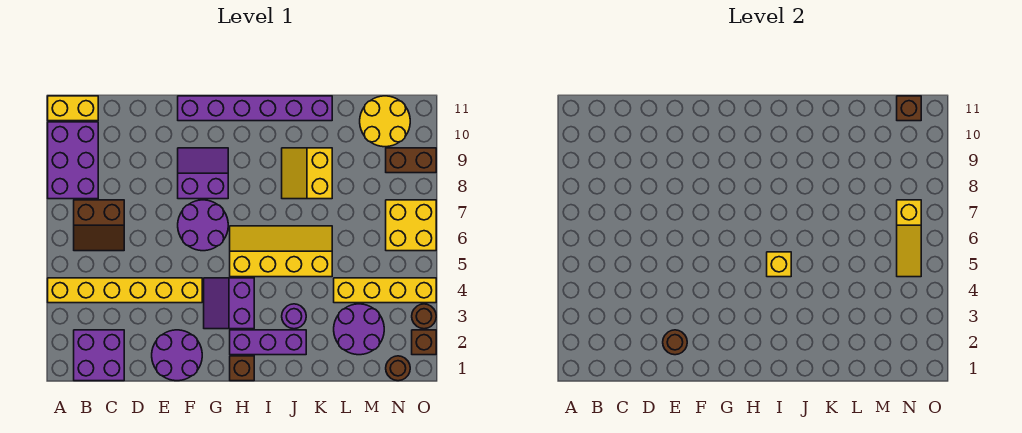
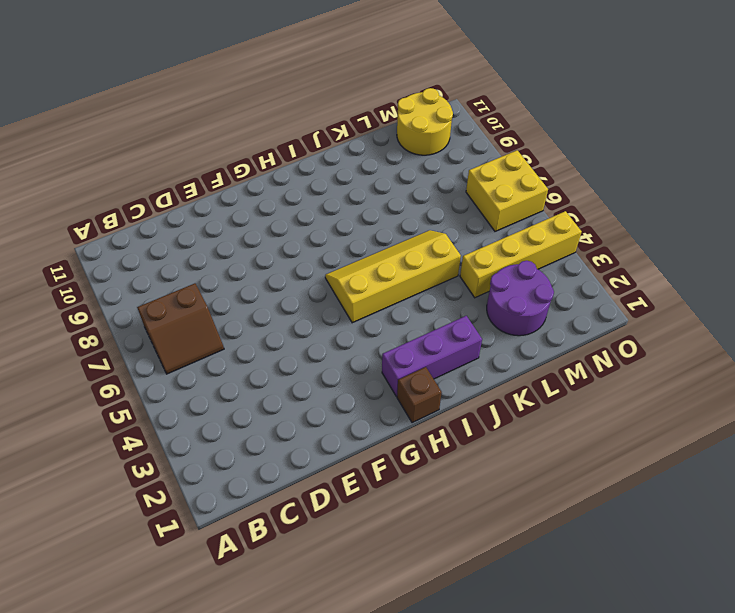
none -> yellow 1x6 brick [48,278,202,303]
none -> purple 2x3 brick [48,122,98,199]
none -> yellow 1x2 brick [48,96,98,121]

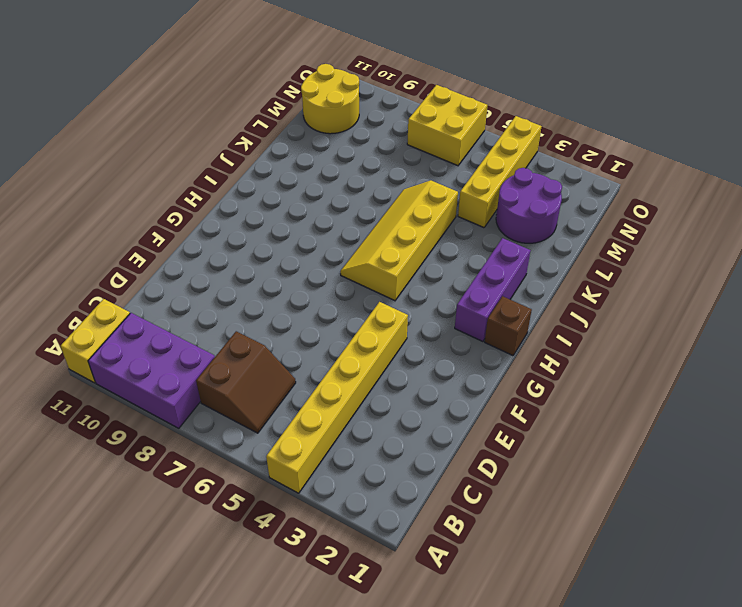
none -> purple 2x2 brick [74,330,124,381]
none -> purple 2x2 round brick [152,330,202,381]
none -> purple 2x2 round brick [178,200,228,251]

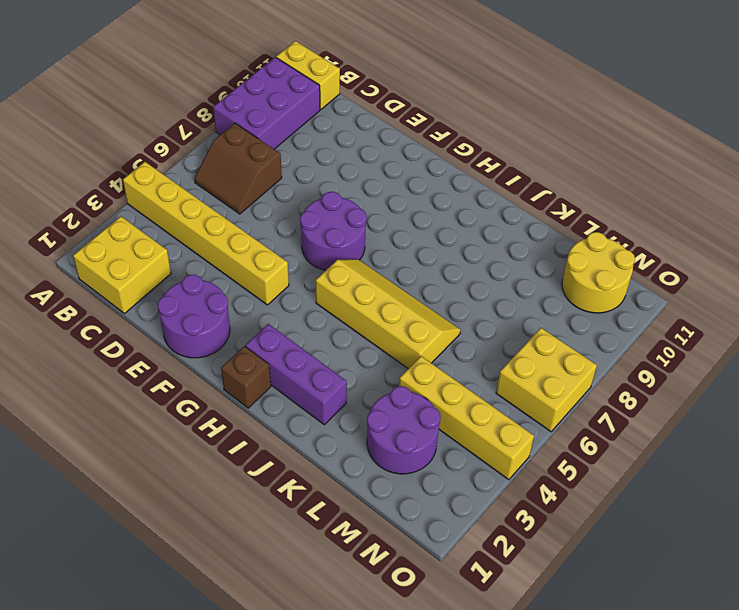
yellow 2x2 brick [73,216,171,313] -> purple 2x2 brick [74,330,124,381]
none -> purple 2x2 slope [178,148,228,199]
none -> purple 1x6 brick [178,96,332,121]
none -> purple 2x2 slope [204,278,254,329]

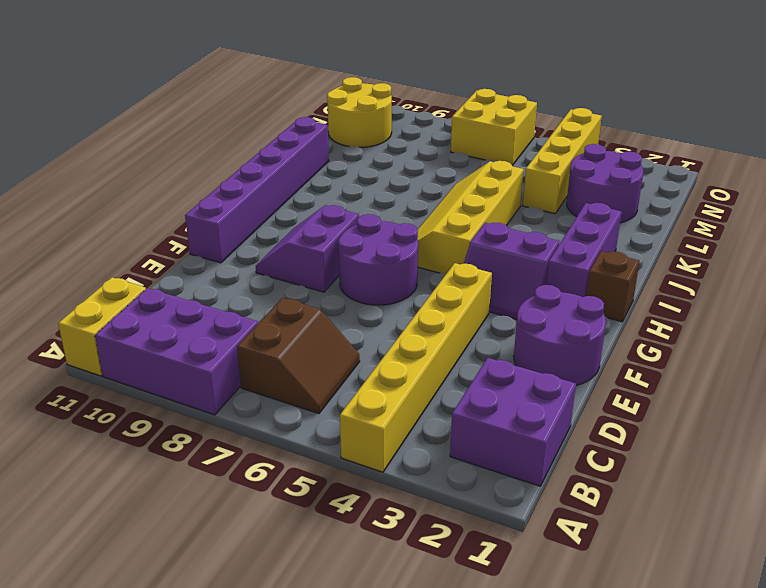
none -> purple 1x1 round brick [282,304,306,329]
none -> yellow 2x2 slope [282,148,332,199]
none -> brown 1x1 round brick [386,356,410,381]

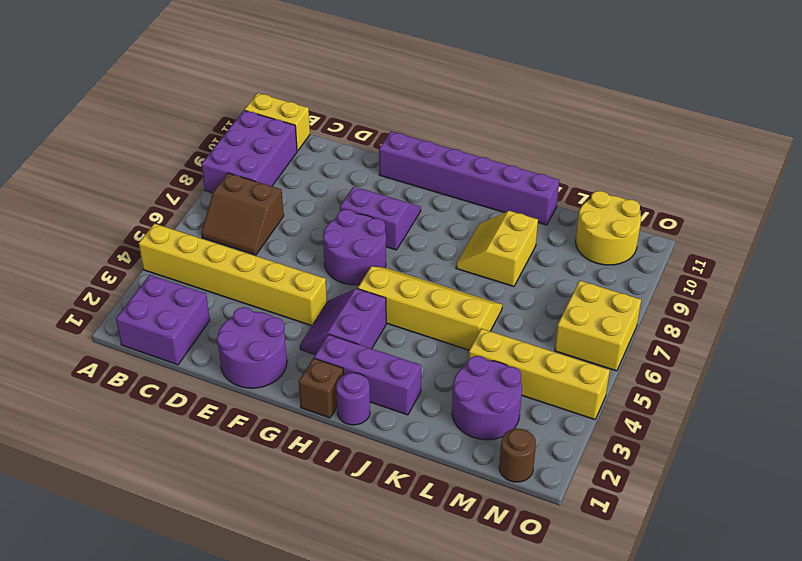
purple 1x1 round brick [336,373,370,425] -> purple 1x1 round brick moved to [282,304,306,329]
none -> brown 1x2 brick [386,148,436,173]
none -> brown 1x1 brick [412,330,436,355]
none -> brown 1x1 round brick [412,304,436,329]

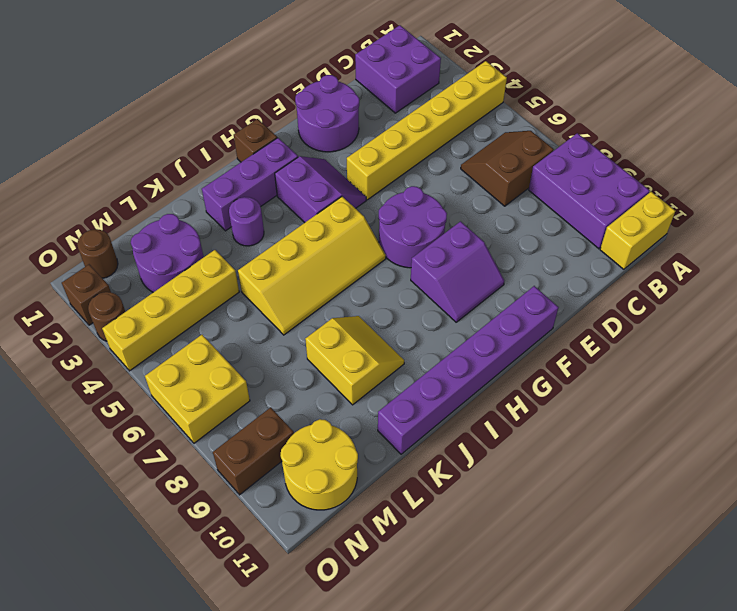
none -> brown 1x1 round brick [663,330,687,355]
none -> yellow 1x1 brick [767,252,791,277]
none -> yellow 1x3 slope [897,200,921,277]

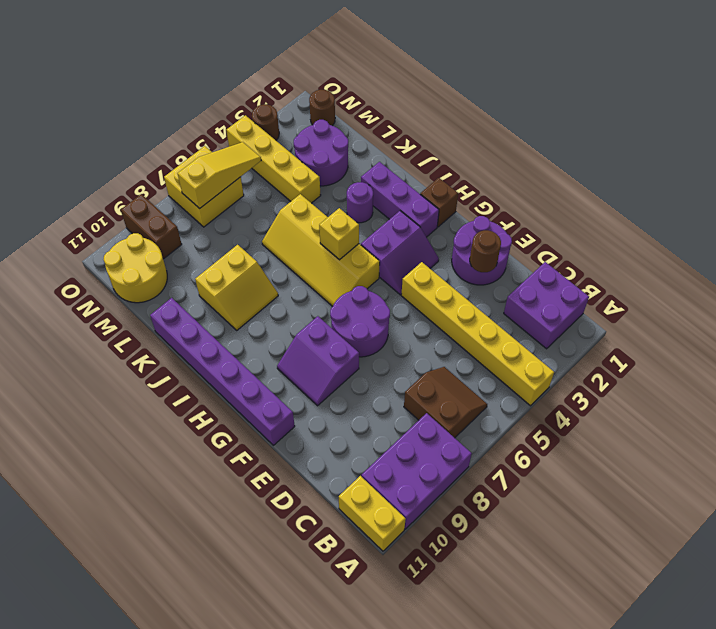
none -> brown 1x1 brick [412,330,436,355]
none -> brown 1x1 brick [897,96,921,121]

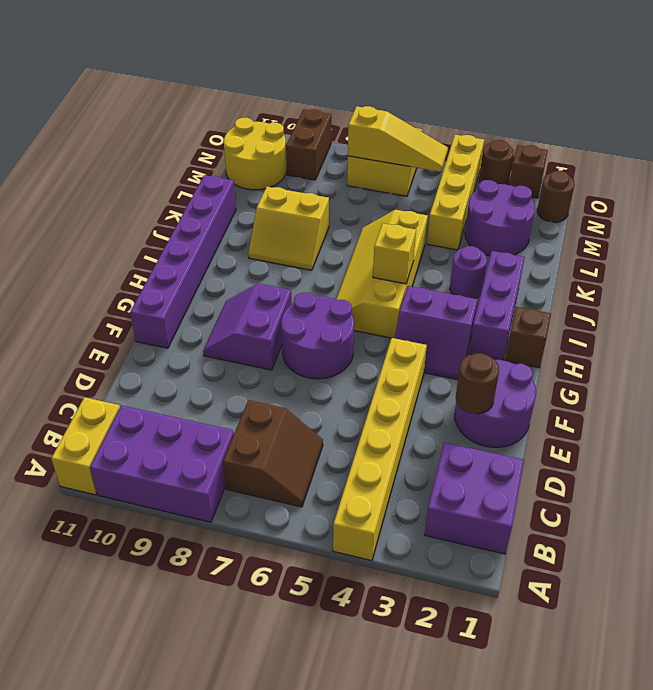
none -> brown 1x1 brick [897,96,921,121]

